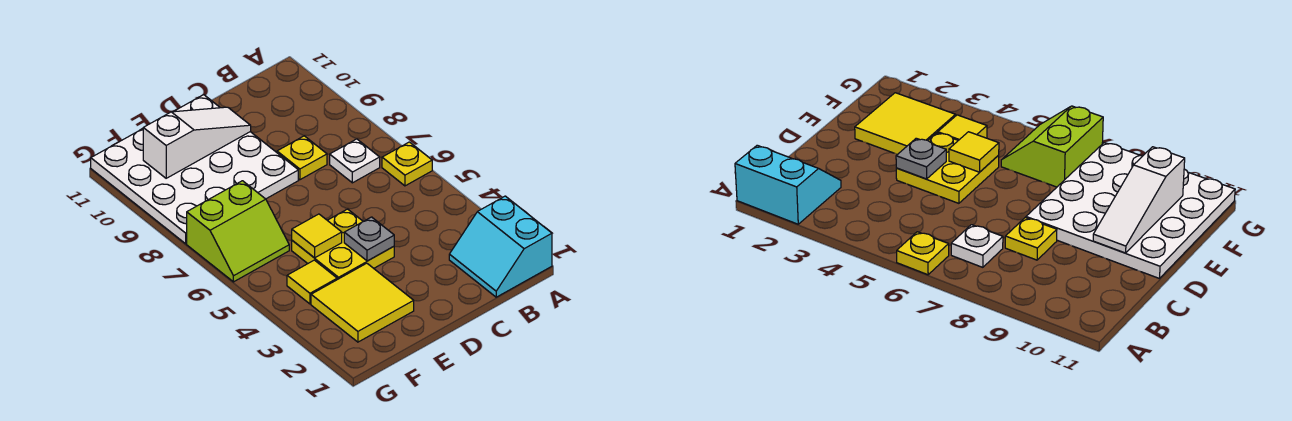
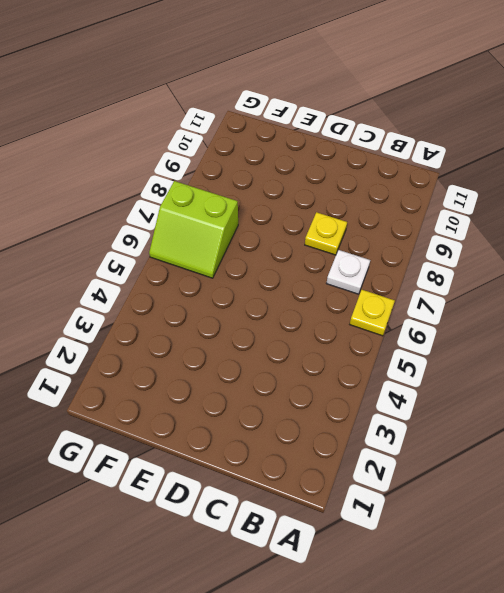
none -> cyan 2x2 slope [449,196,552,297]
none -> yellow 2x2 plate [292,209,394,279]
none -> white 4x4 plate [91,95,298,244]

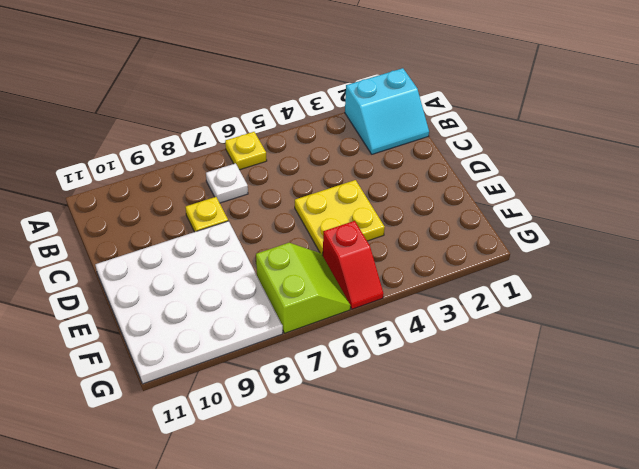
red 1x2 slope [323,221,383,309] -> none
none -> yellow 2x2 tile [311,263,414,342]
none -> yellow 1x1 tile [287,260,337,304]
none -> grey 1x1 plate [344,217,394,261]

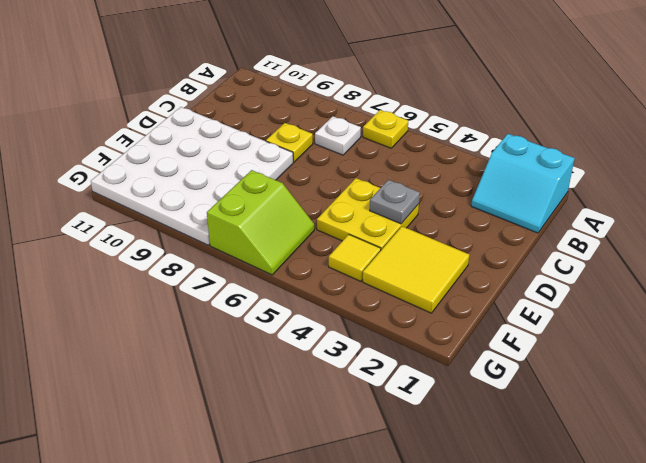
none -> white 1x3 slope [143,107,251,178]
none -> yellow 1x1 tile [292,214,342,258]

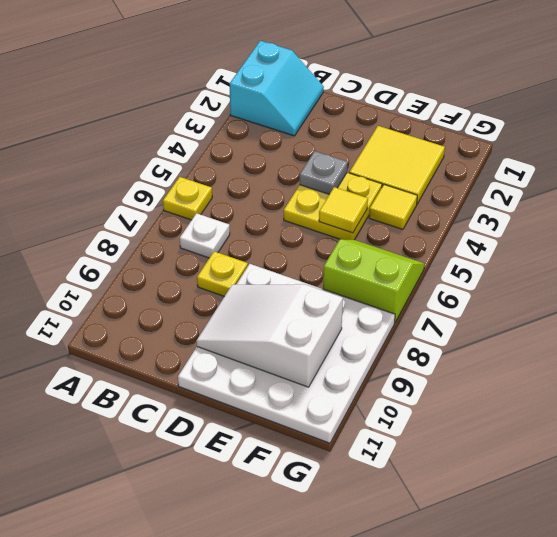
white 2x3 slope [196,284,343,387] -> white 1x3 slope [143,107,251,178]

